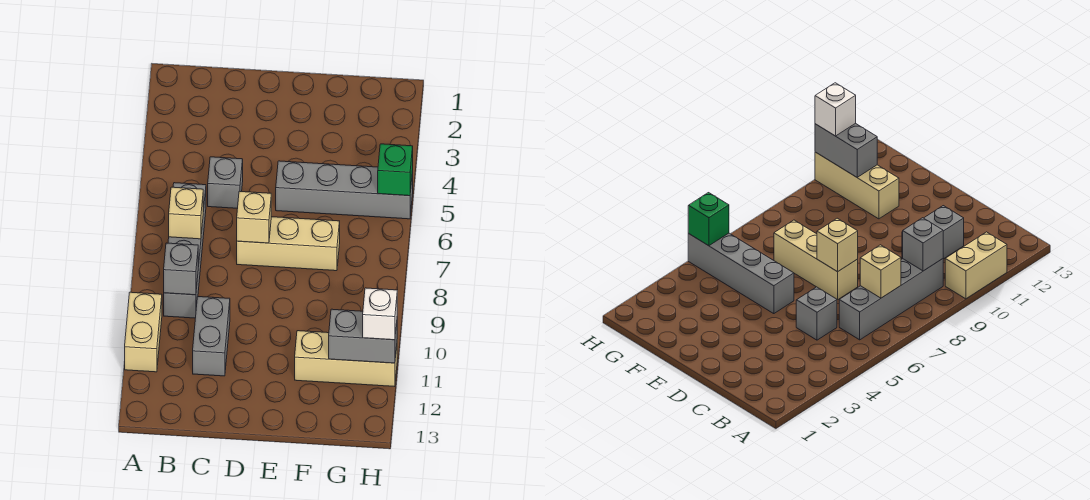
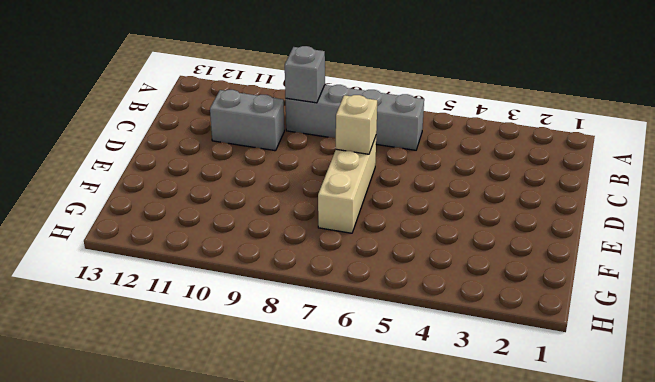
none -> tan 1x2 brick [125,292,162,372]
none -> grey 1x1 brick [208,157,243,208]
none -> grey 1x4 brick [276,161,413,219]

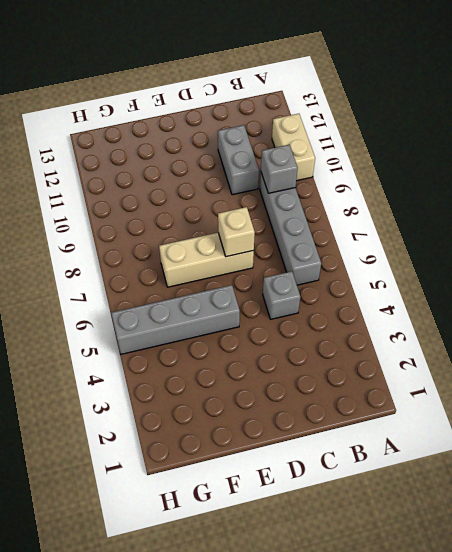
none -> tan 1x3 brick [295,331,397,387]
none -> tan 1x1 brick [169,187,203,239]
none -> grey 1x2 brick [329,309,397,363]

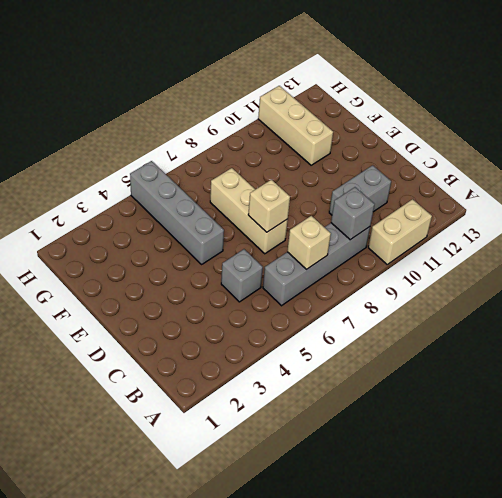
none -> grey 1x2 brick [329,309,397,363]
none -> green 1x1 brick [378,144,413,196]
none -> white 1x1 brick [363,288,397,340]

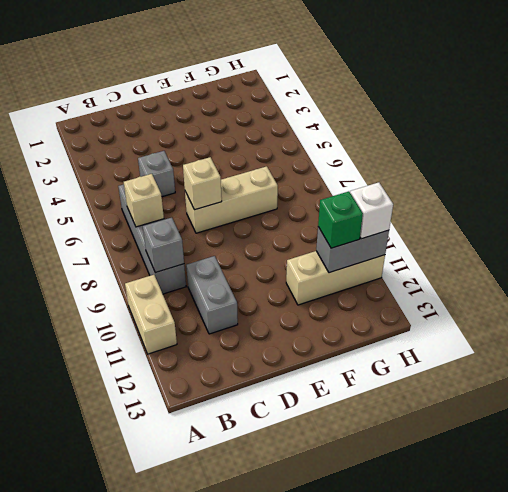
green 1x1 brick [318,191,363,248] -> green 1x1 brick moved to [378,144,413,196]
none -> grey 1x4 brick [276,161,413,219]

